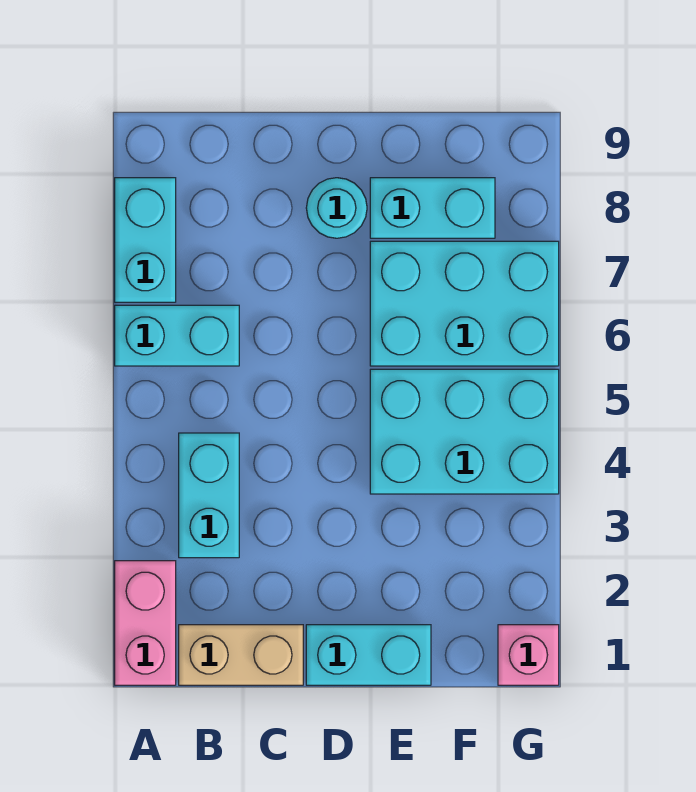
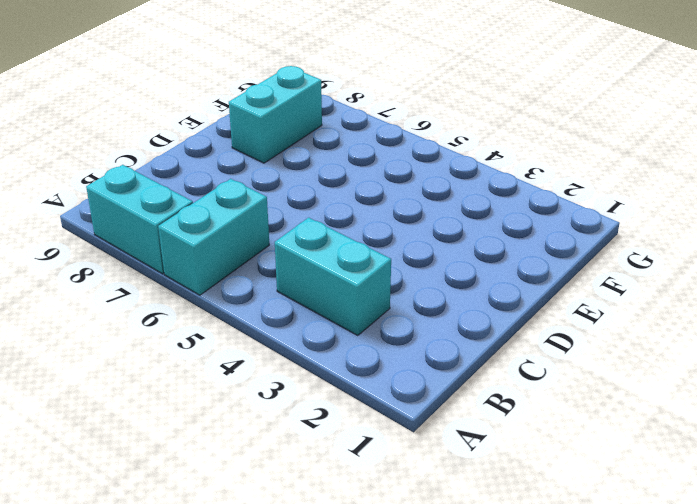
none -> pink 1x2 brick [115,561,176,685]
none -> tan 1x2 brick [179,625,303,685]

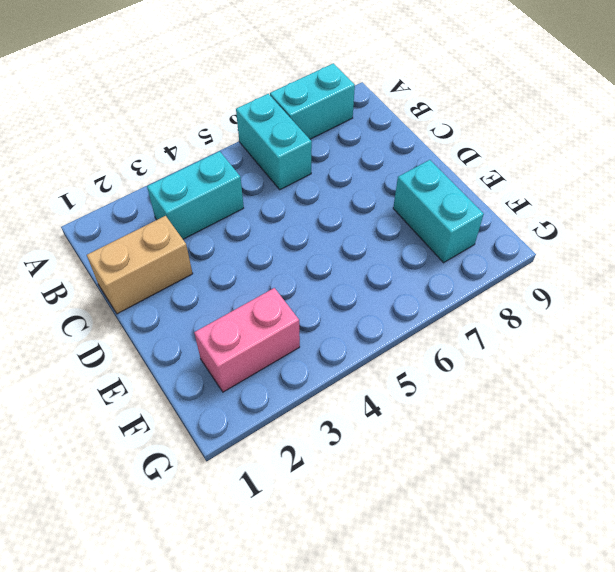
tan 1x2 brick [87,216,193,314] -> tan 1x2 brick turned to [179,625,303,685]
pink 1x2 brick [194,288,300,392] -> pink 1x2 brick moved to [115,561,176,685]
none -> cyan 1x2 brick [306,625,431,685]
none -> cyan 1x1 round brick [306,178,367,238]

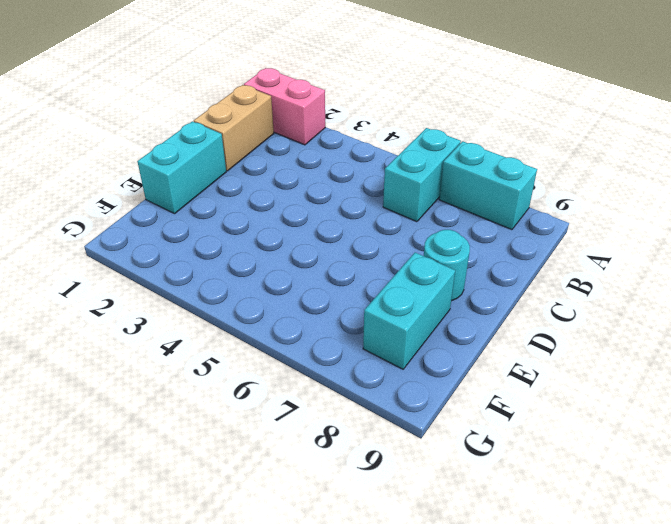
none -> cyan 1x2 brick [179,433,239,558]
none -> cyan 2x3 brick [370,369,559,494]

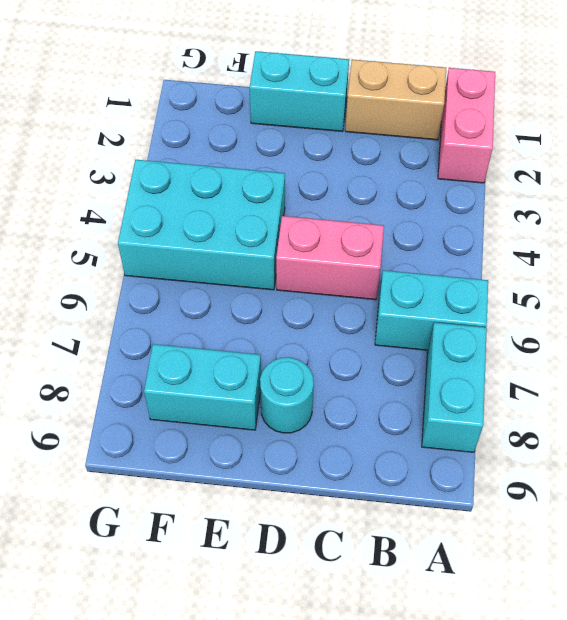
pink 1x2 brick [276,216,384,300] -> none
none -> cyan 1x2 brick [179,433,239,558]
none -> cyan 2x3 brick [370,241,559,366]

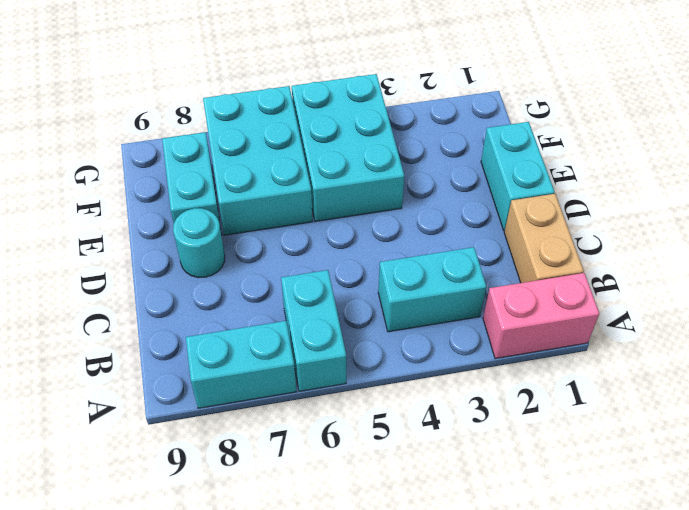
none -> pink 1x1 brick [498,625,559,685]

